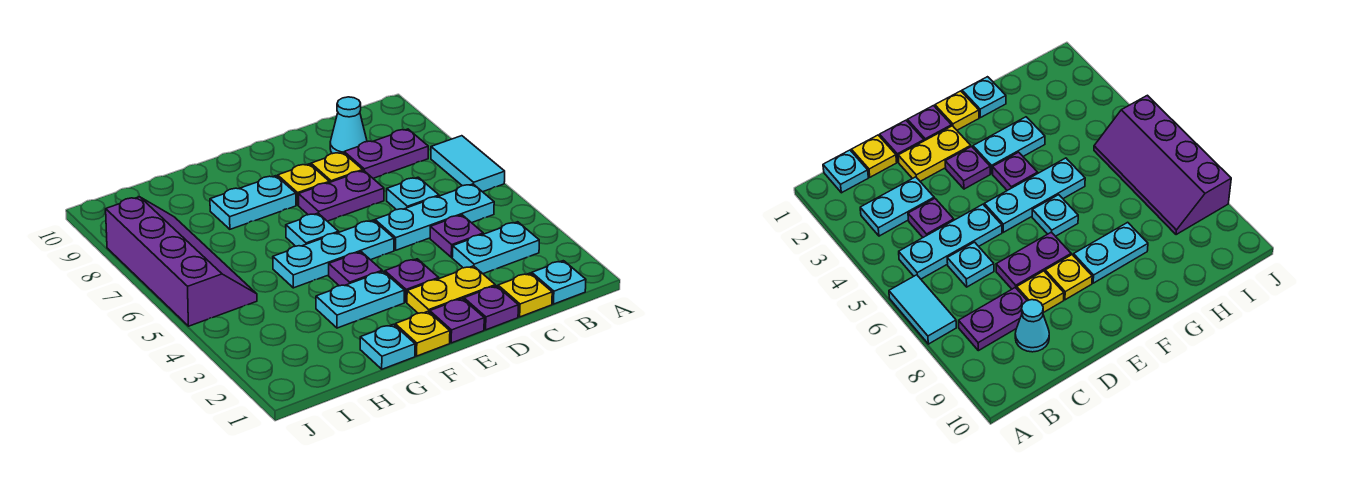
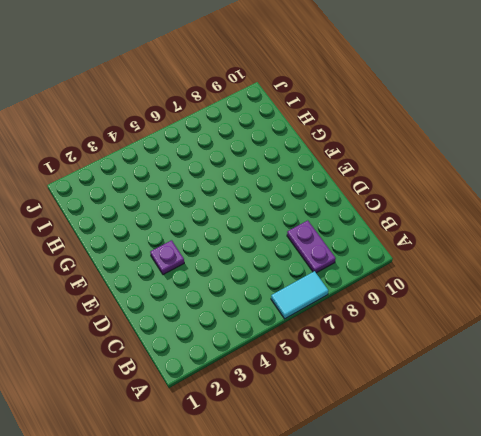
none -> cyan 1x1 plate [532,261,586,304]
none -> cyan 1x2 plate [452,222,539,274]
none -> cyan 1x3 plate [375,184,494,250]

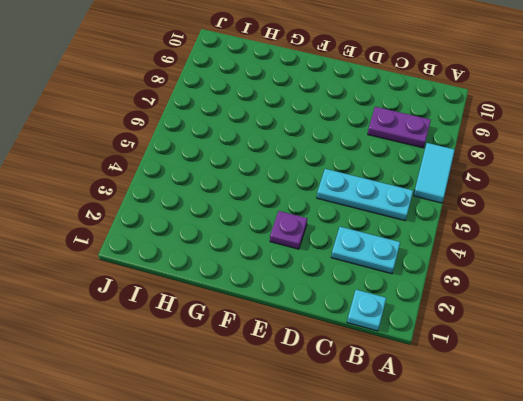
none -> yellow 1x1 plate [498,273,552,317]
none -> purple 1x1 plate [430,215,483,257]
none -> cyan 1x1 plate [387,177,439,210]

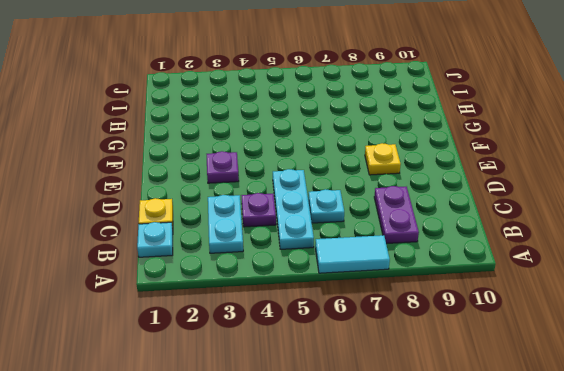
none -> cyan 1x1 cone [330,97,367,154]
none -> purple 1x1 plate [464,286,518,330]
none -> yellow 1x2 plate [407,266,495,313]

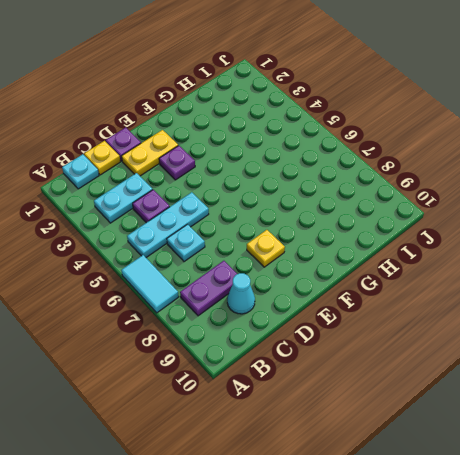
none -> purple 1x2 plate [299,171,384,221]
none -> yellow 1x1 plate [311,152,363,182]
none -> purple 1x1 plate [430,299,484,343]

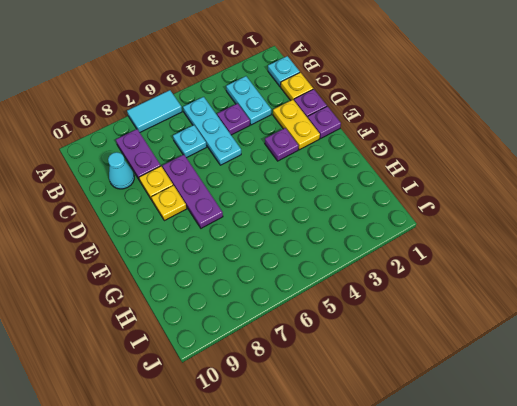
purple 1x3 plate [162,155,223,228] -> purple 1x2 plate [299,171,384,221]
none -> cyan 1x3 plate [273,220,394,288]
none -> yellow 1x1 plate [395,312,450,356]
none -> cyan 1x2 plate [316,271,404,328]

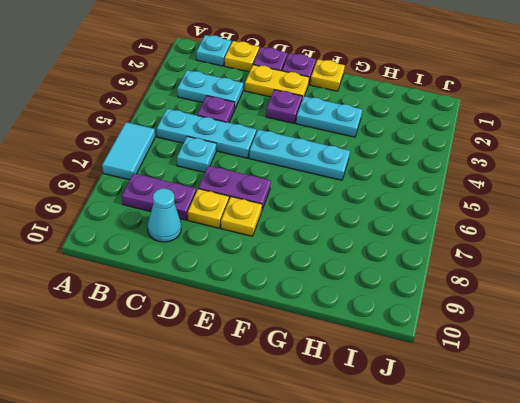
none -> purple 1x1 plate [329,252,382,286]
none -> cyan 1x1 plate [286,213,339,246]
none -> cyan 1x2 plate [210,176,296,229]

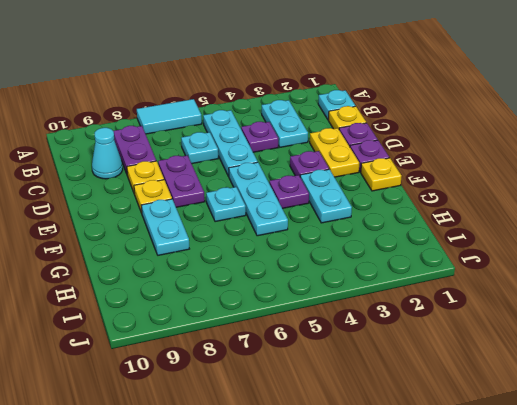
none -> cyan 1x1 plate [360,324,415,369]
none -> purple 2x4 slope [106,197,257,326]

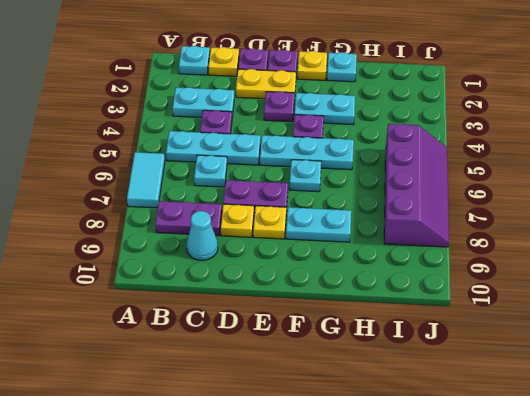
purple 2x4 slope [384,124,449,247] -> purple 2x4 slope turned to [106,197,257,326]

